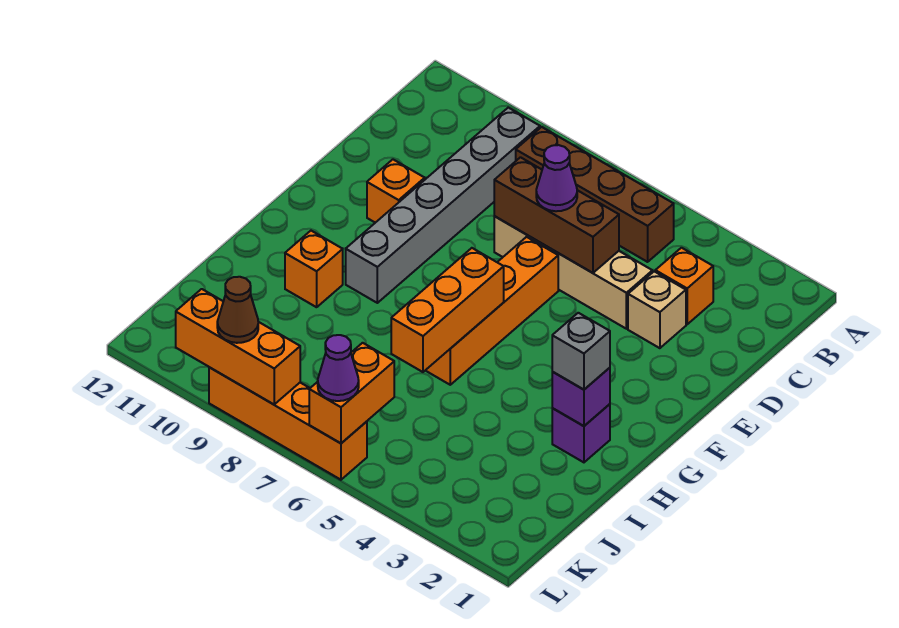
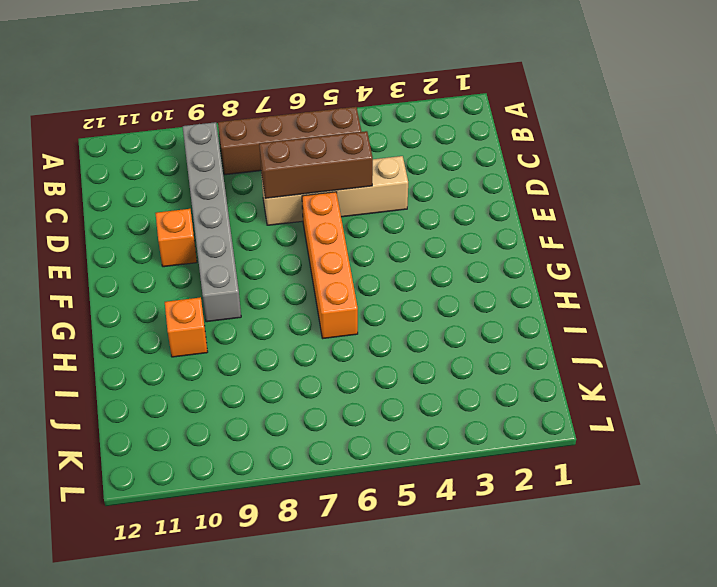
none -> orange 1x1 brick [655,248,713,324]
none -> tan 1x1 brick [628,271,686,348]
none -> purple 1x1 brick [552,404,610,462]

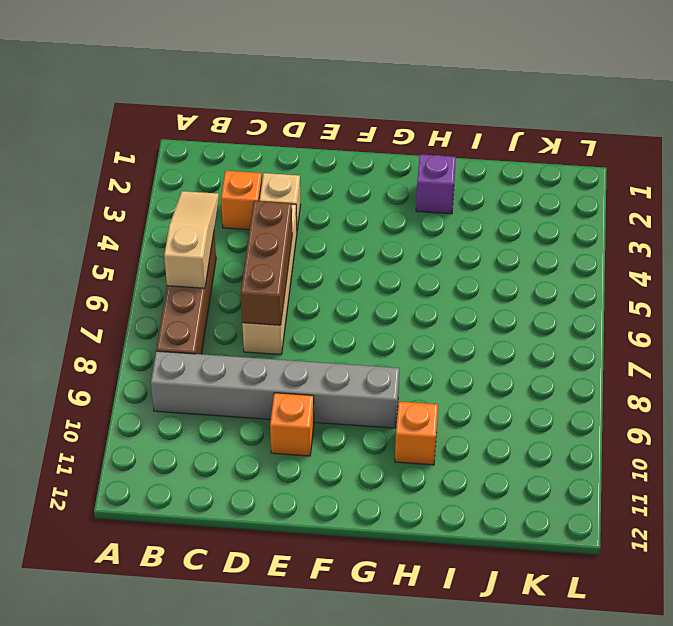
tan 1x3 slope [164,191,219,288] -> none
none -> orange 1x4 brick [425,237,558,385]
none -> orange 1x4 brick [209,367,367,480]
none -> orange 1x3 brick [391,248,504,372]

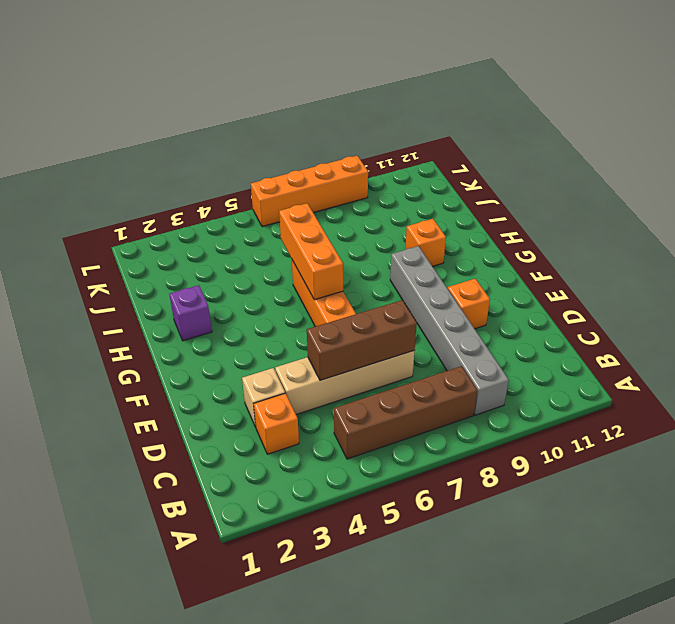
none -> purple 1x1 brick [552,368,610,426]
none -> orange 1x2 brick [309,343,394,443]
none -> orange 1x3 brick [176,289,300,404]

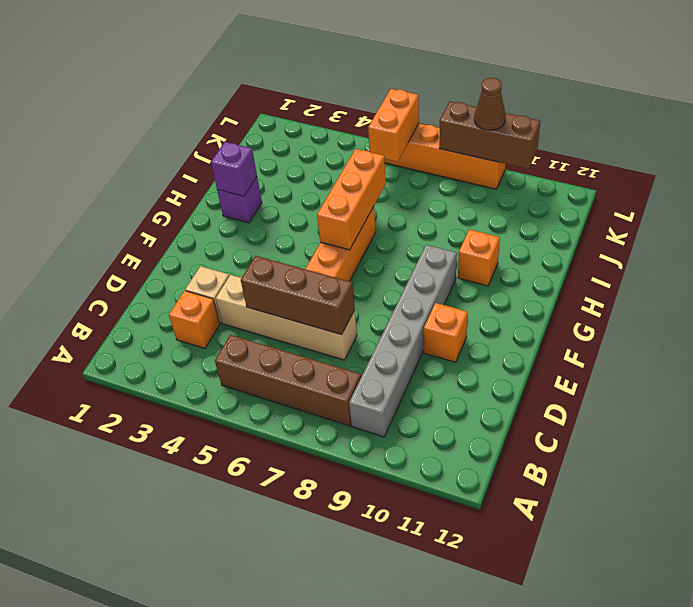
brown 1x3 brick [439,101,540,169] -> orange 1x3 brick [176,289,300,404]
none -> purple 1x1 cone [536,145,577,211]
none -> grey 1x1 brick [552,313,610,390]
none -> purple 1x1 cone [318,335,359,401]

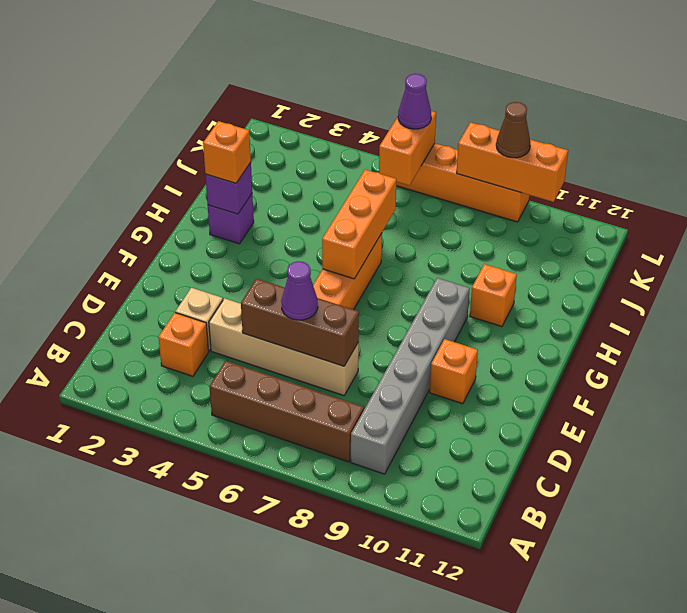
orange 1x1 brick [203,121,251,183] -> grey 1x1 brick [552,313,610,390]

